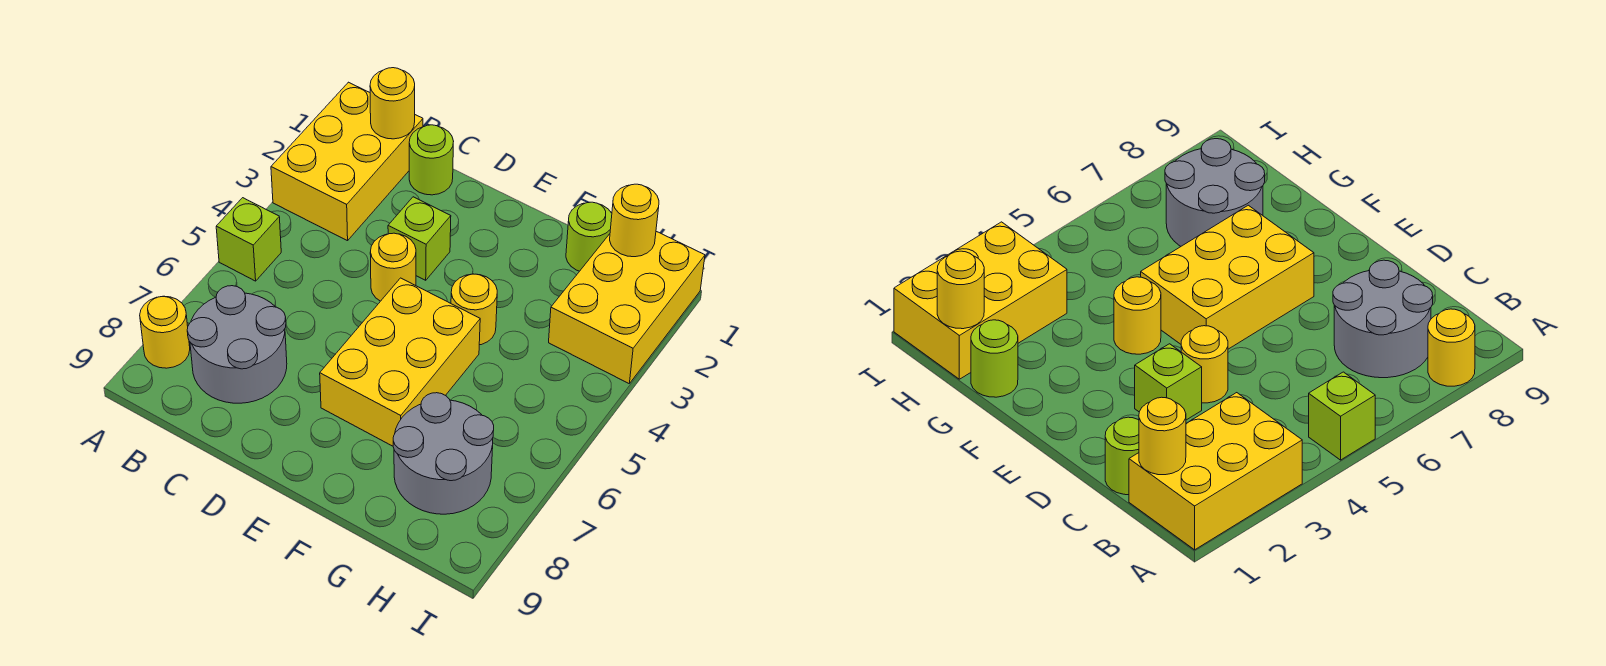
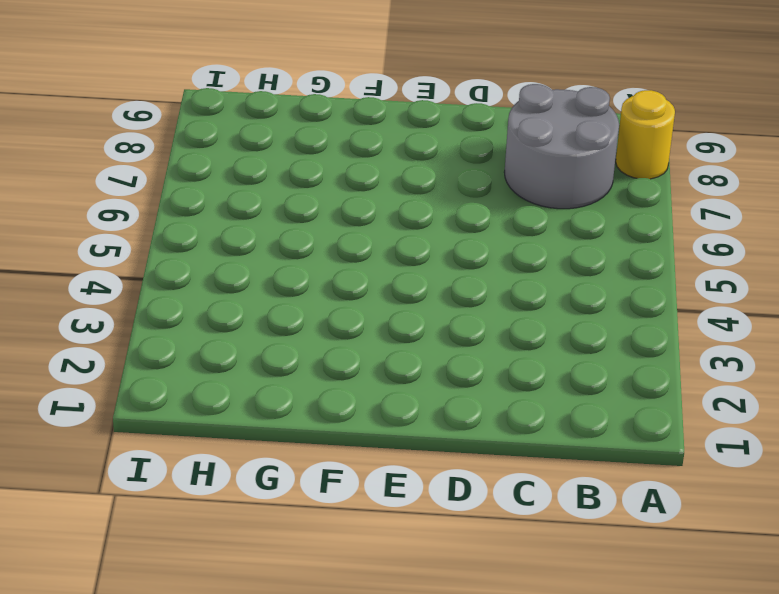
none -> yellow 2x3 brick [271,82,423,241]
none -> lime 1x1 brick [216,198,281,281]
none -> lime 1x1 round brick [409,125,454,195]

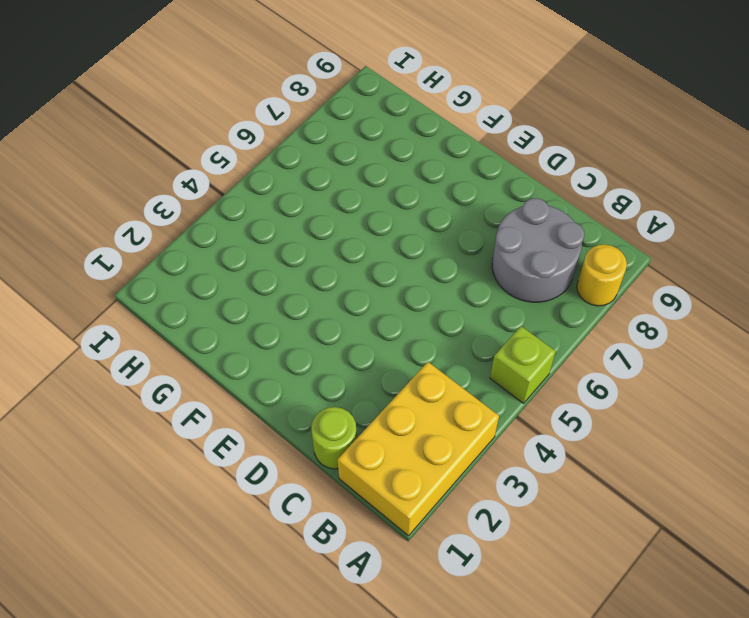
none -> lime 1x1 brick [388,197,451,280]
none -> yellow 1x1 round brick [370,233,416,301]
none -> yellow 2x3 brick [320,278,480,446]

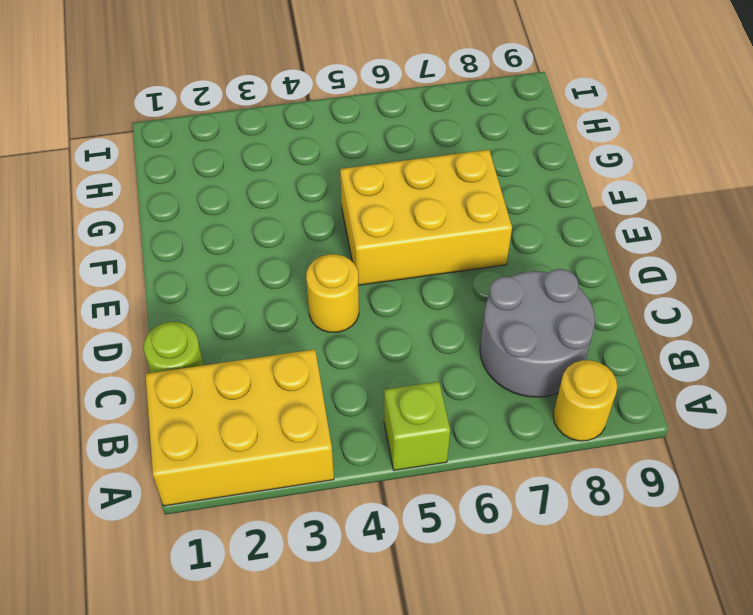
none -> lime 1x1 brick [388,197,451,280]
none -> yellow 1x1 round brick [451,274,497,345]
none -> lime 1x1 round brick [566,202,612,271]

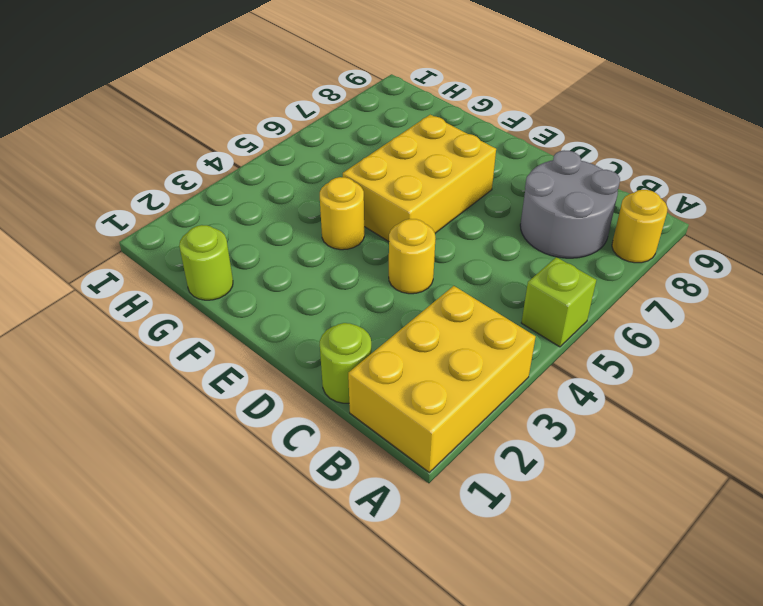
none -> lime 1x1 brick [388,197,451,280]
none -> grey 2x2 round brick [393,393,494,514]
none -> yellow 2x3 brick [549,231,705,383]

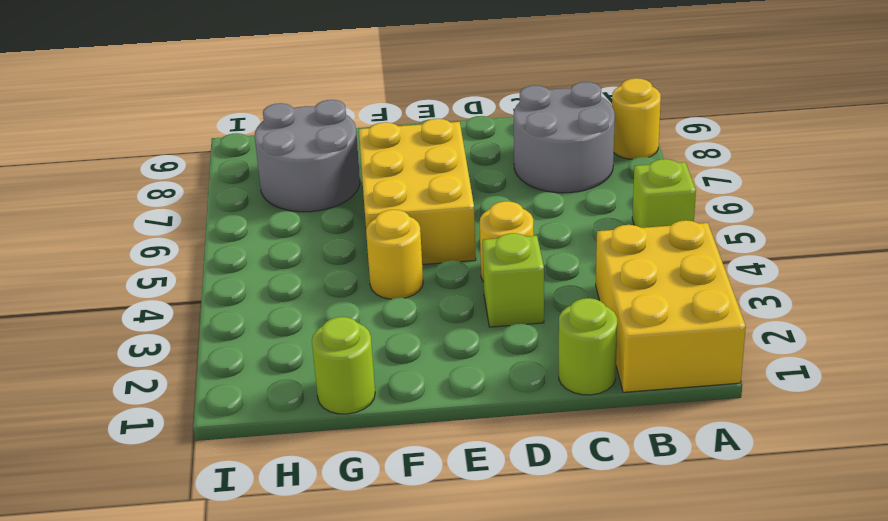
none -> yellow 2x3 brick [549,231,705,383]
none -> yellow 1x1 round brick [370,68,415,139]
none -> yellow 1x1 round brick [610,184,659,257]

